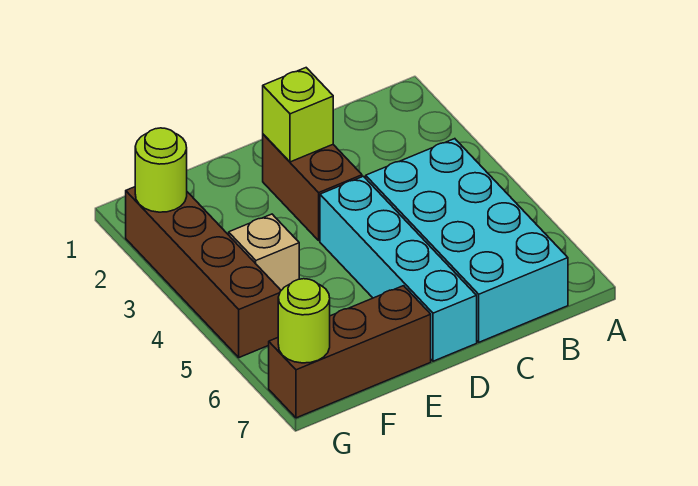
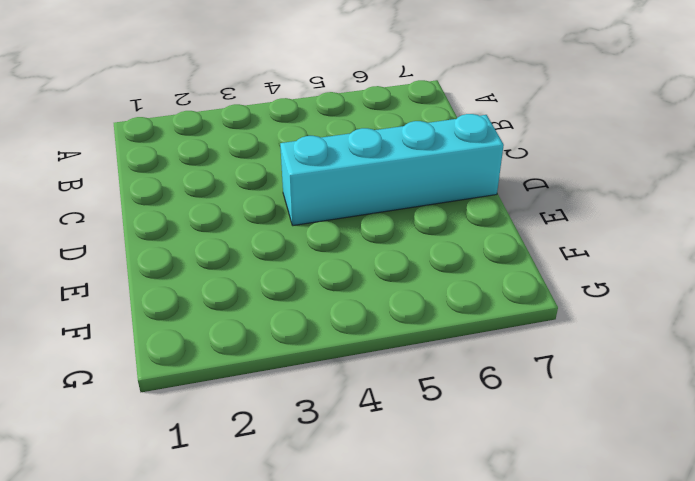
none -> cyan 2x4 brick [366,139,568,342]
none -> brown 1x2 brick [262,134,362,241]

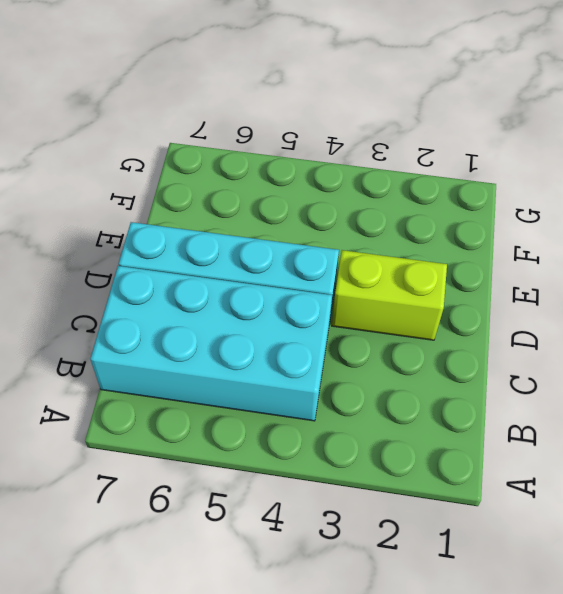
lime 1x2 brick [332,250,447,340] -> brown 1x2 brick [262,134,362,241]
none -> brown 1x3 brick [269,286,431,418]
none -> tan 1x1 brick [229,214,299,290]

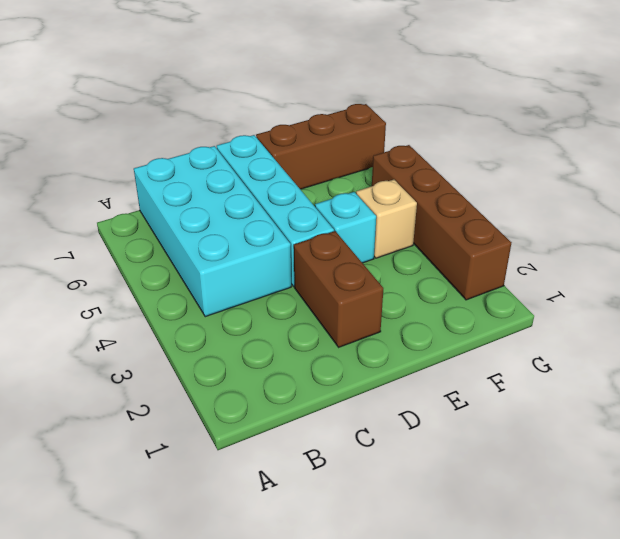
cyan 1x1 brick [315,192,376,263] -> none
none -> lime 1x1 brick [263,68,333,162]
none -> lime 1x1 round brick [135,128,187,212]

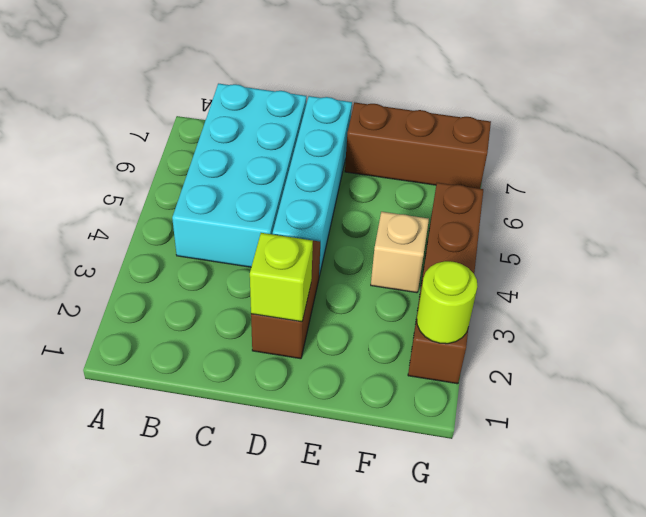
none -> lime 1x1 round brick [278,279,330,363]

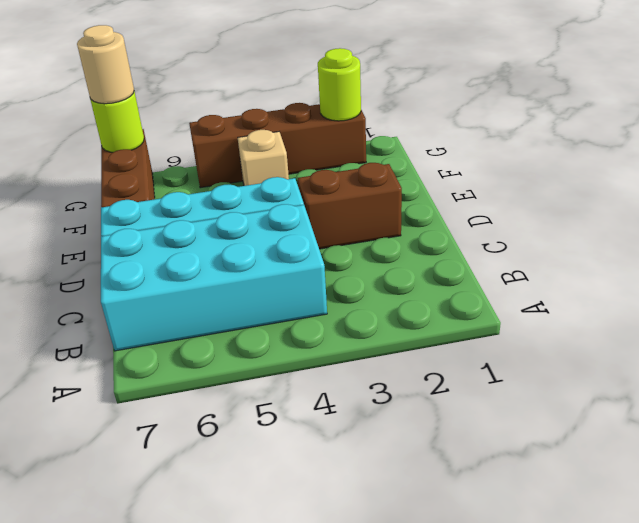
tan 1x1 round brick [77,25,134,104] -> none
none -> lime 1x1 brick [263,68,333,162]

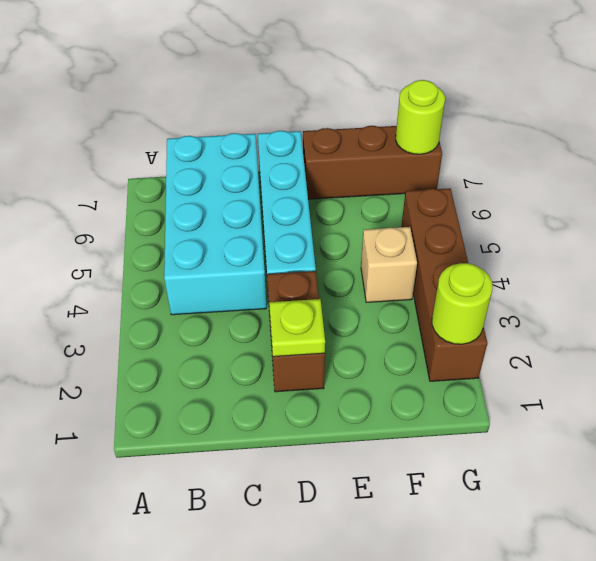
lime 1x1 plate [269,299,325,357] -> lime 1x1 brick [263,68,333,162]

